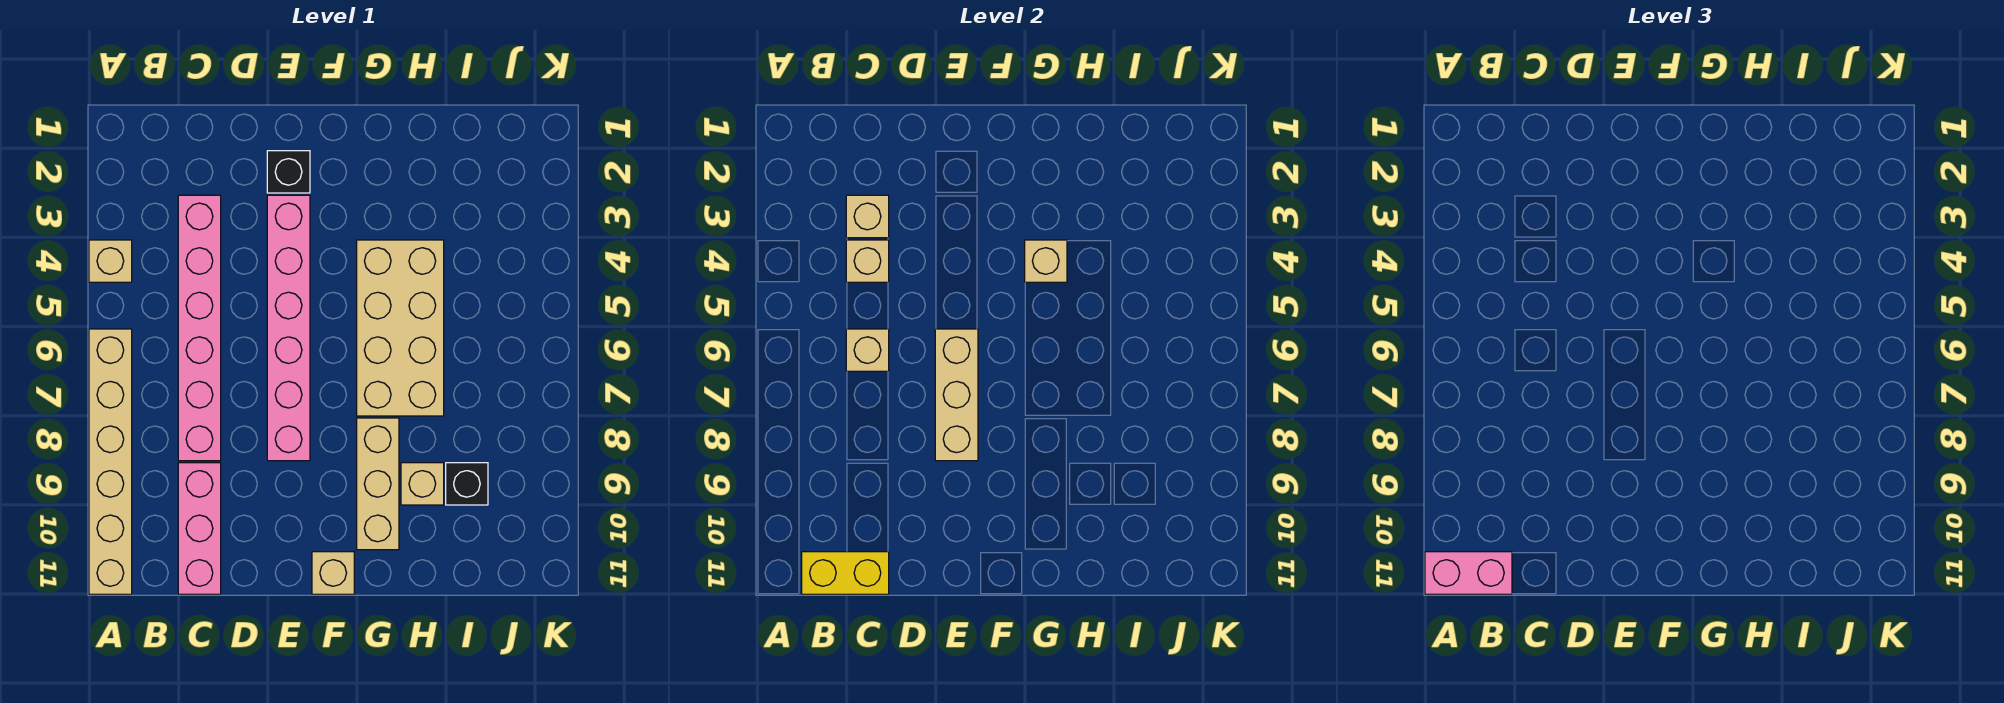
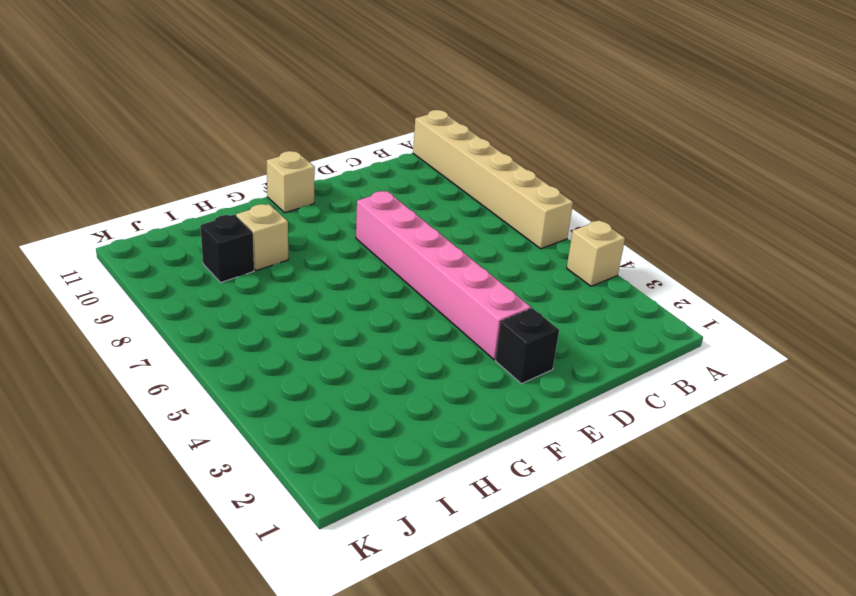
none -> pink 1x6 brick [178,195,221,461]
none -> pink 1x3 brick [178,463,221,594]
none -> tan 2x4 brick [357,240,444,416]

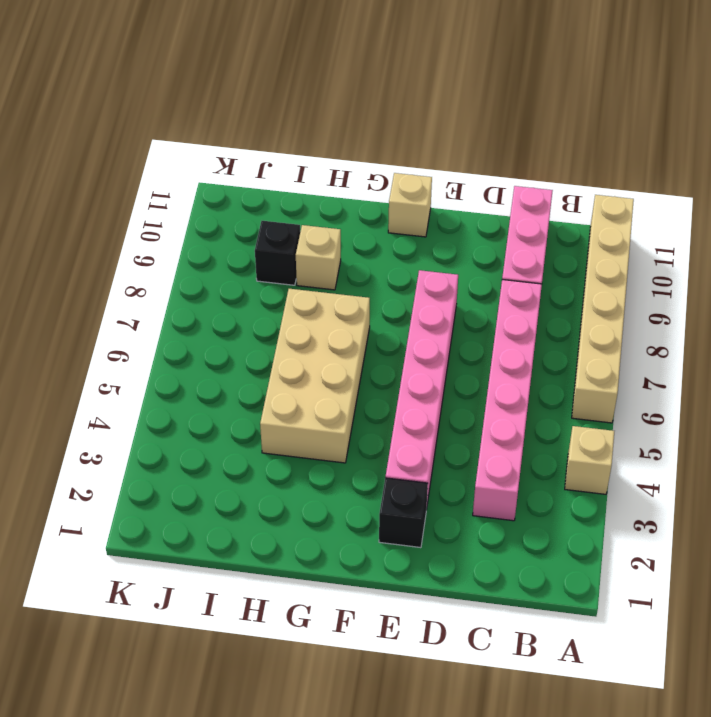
none -> tan 1x3 brick [357,418,399,550]
none -> yellow 1x2 brick [802,552,889,594]
none -> tan 1x1 brick [846,195,889,238]

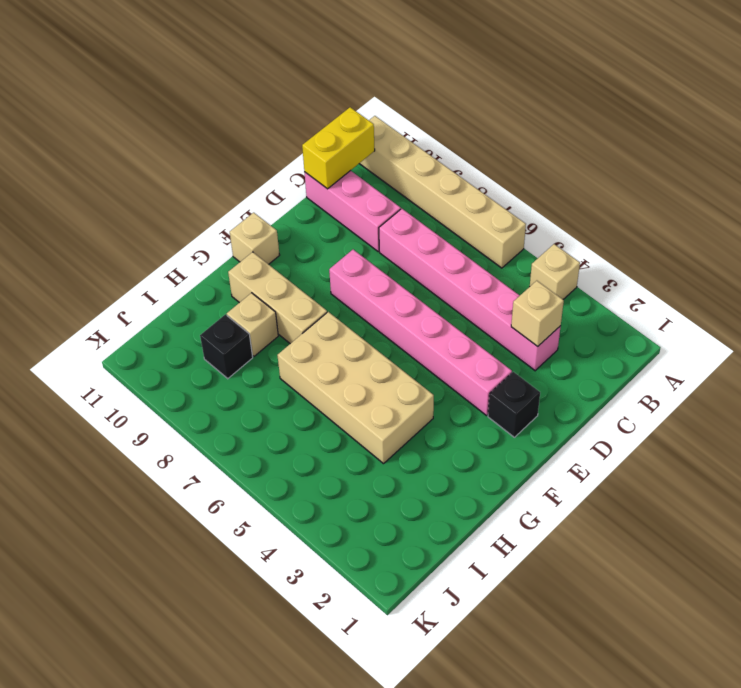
none -> tan 1x1 brick [846,240,889,282]
none -> tan 1x1 brick [846,329,889,371]
none -> tan 1x3 brick [935,329,978,461]

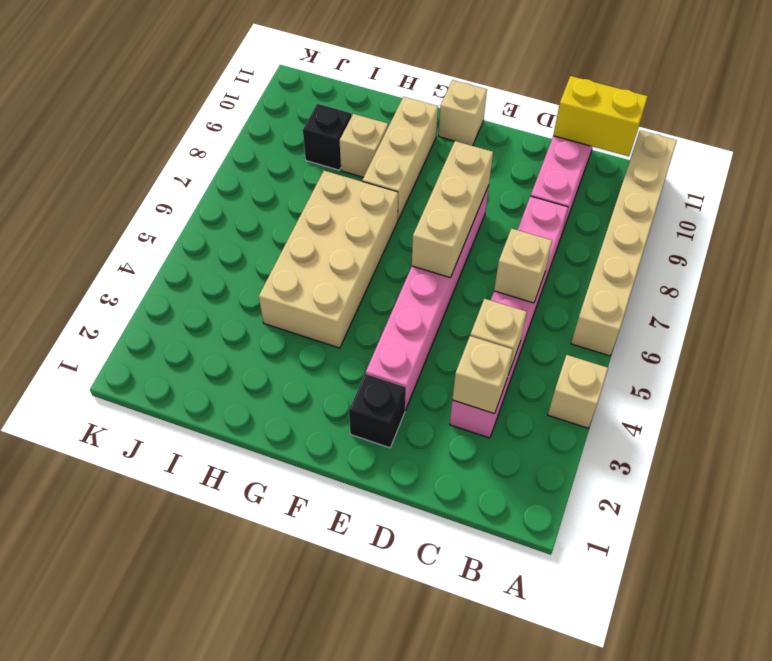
none -> tan 1x1 brick [1025,240,1067,282]
none -> pink 1x2 brick [1425,552,1512,594]

